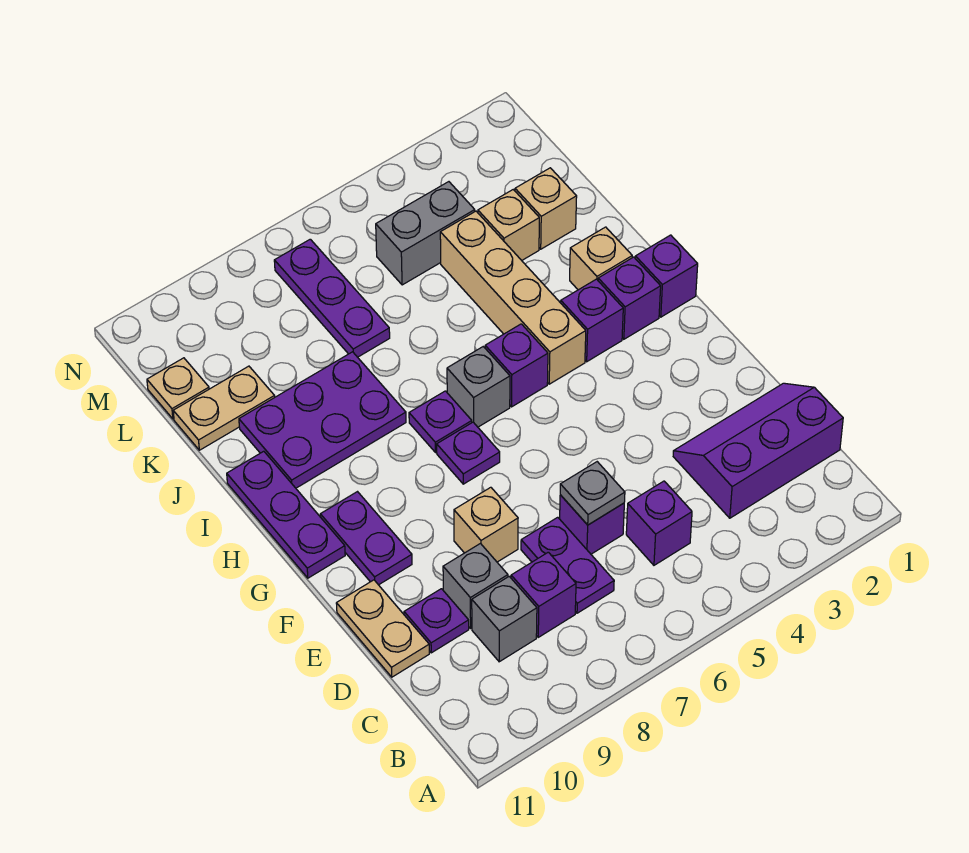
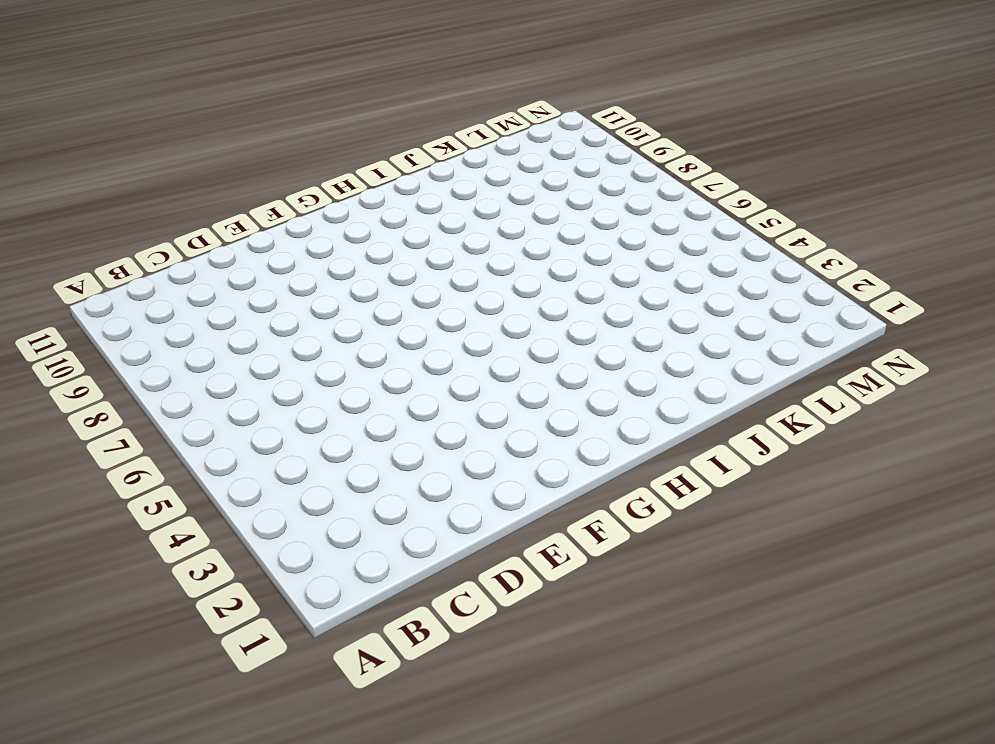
none -> purple 2x3 slope [673,383,843,518]
none -> purple 1x1 brick [626,481,692,565]
none -> purple 1x2 plate [521,517,614,613]

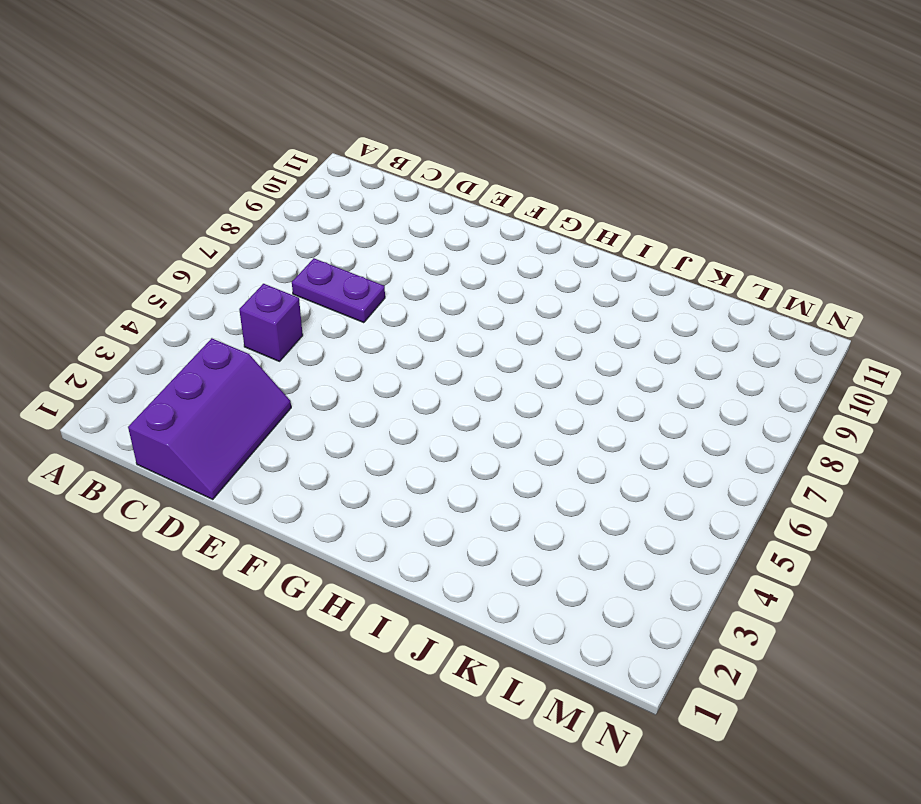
none -> purple 1x1 brick [511,552,576,637]
none -> grey 1x1 brick [472,576,537,662]
none -> purple 1x1 brick [560,495,624,554]

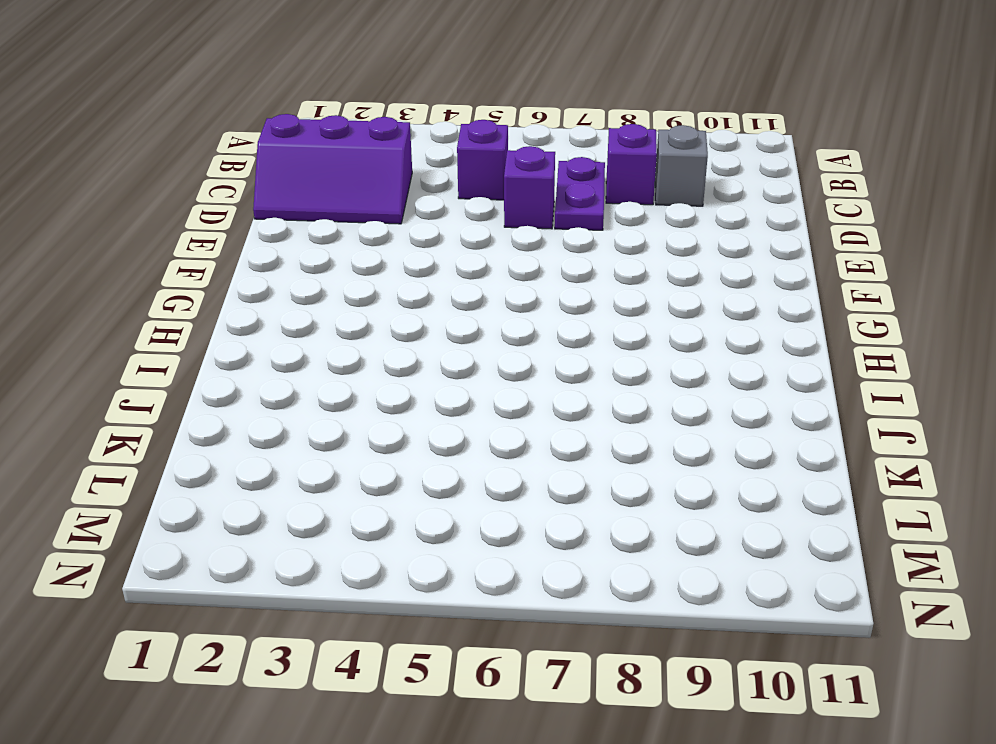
none -> grey 1x1 brick [443,544,508,628]
none -> purple 1x1 plate [404,589,469,653]
none -> tan 1x2 plate [336,580,429,677]

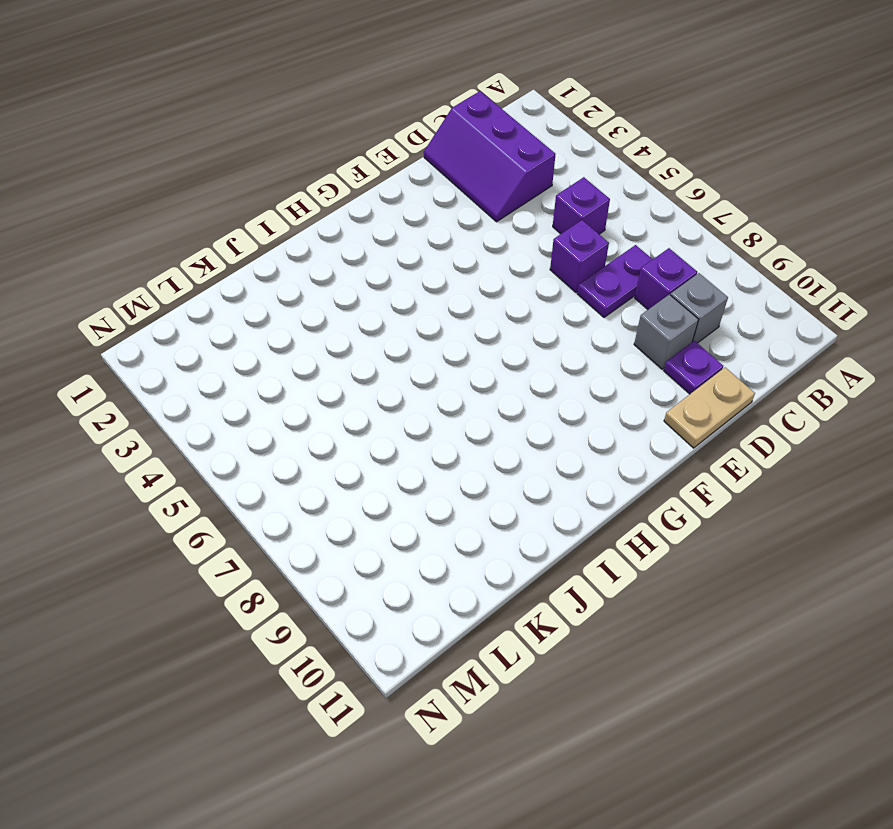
none -> tan 1x1 brick [454,487,518,562]
none -> purple 1x2 plate [320,492,412,585]
none -> purple 1x1 plate [437,422,500,484]

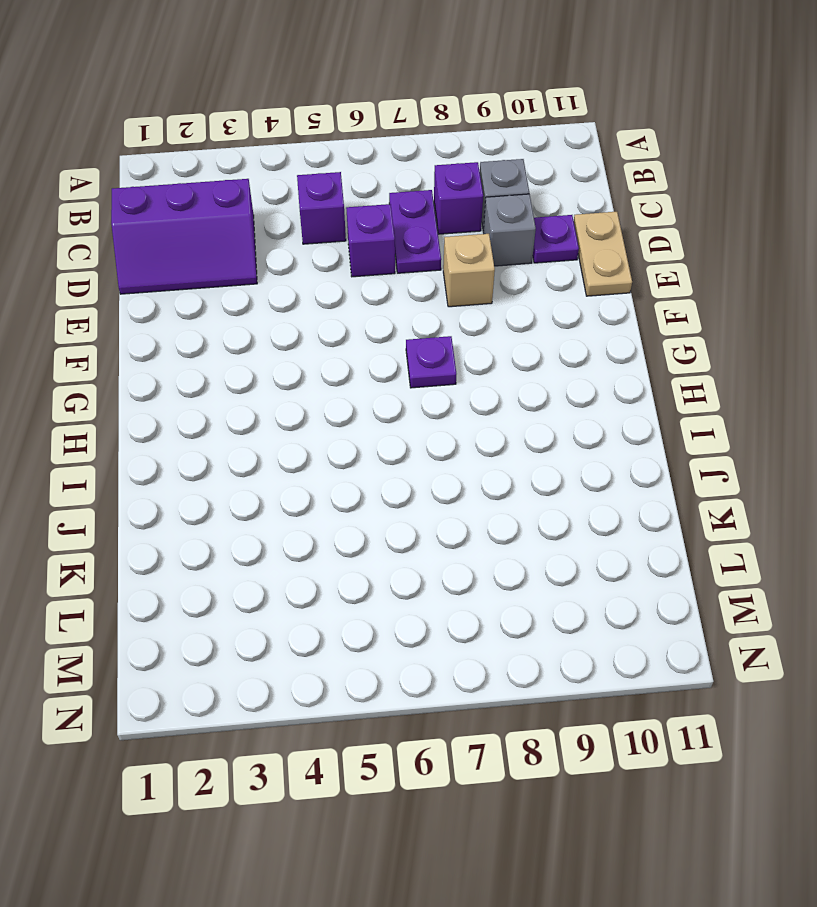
none -> purple 1x2 plate [320,492,412,585]
none -> purple 1x3 plate [227,451,345,578]
none -> purple 1x1 brick [635,235,698,317]

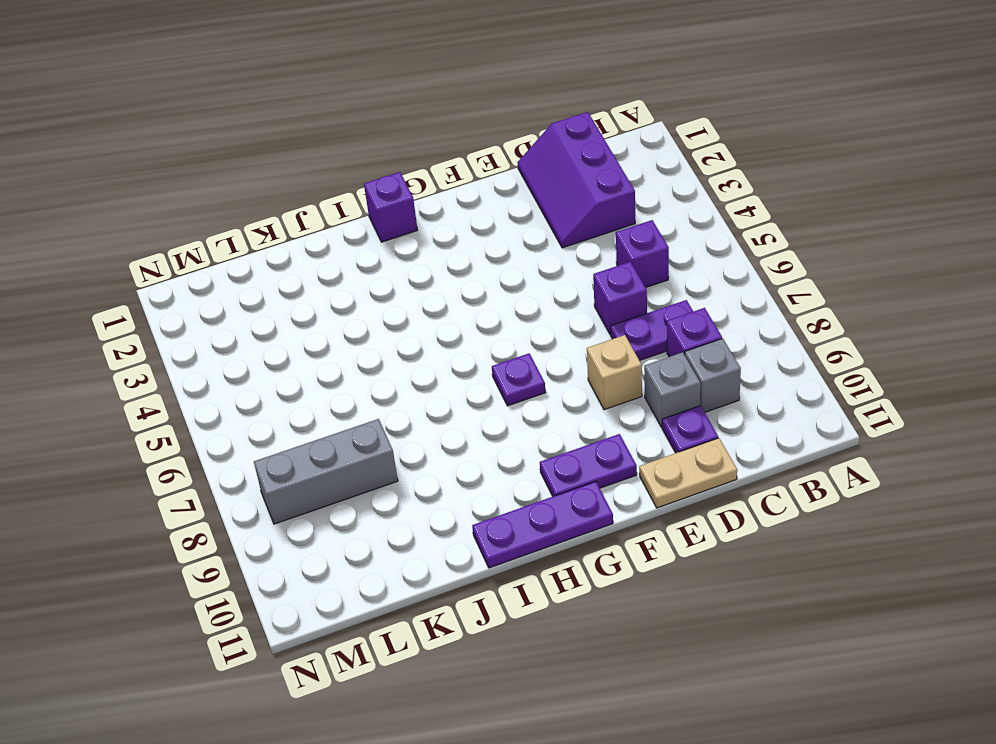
grey 1x3 brick [254,419,398,524] -> none
none -> purple 1x1 brick [598,257,661,339]
none -> purple 1x1 brick [561,279,623,362]
none -> tan 1x4 brick [440,211,586,384]

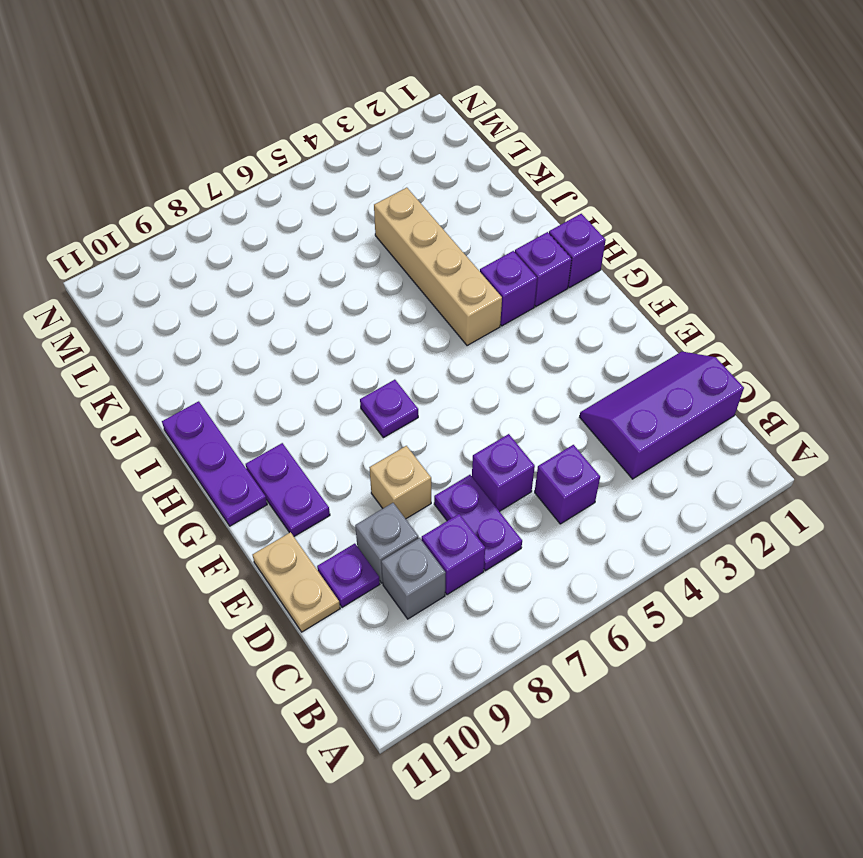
none -> purple 1x1 brick [485,324,548,407]
none -> grey 1x1 brick [447,347,510,427]
none -> purple 1x1 plate [409,391,472,452]

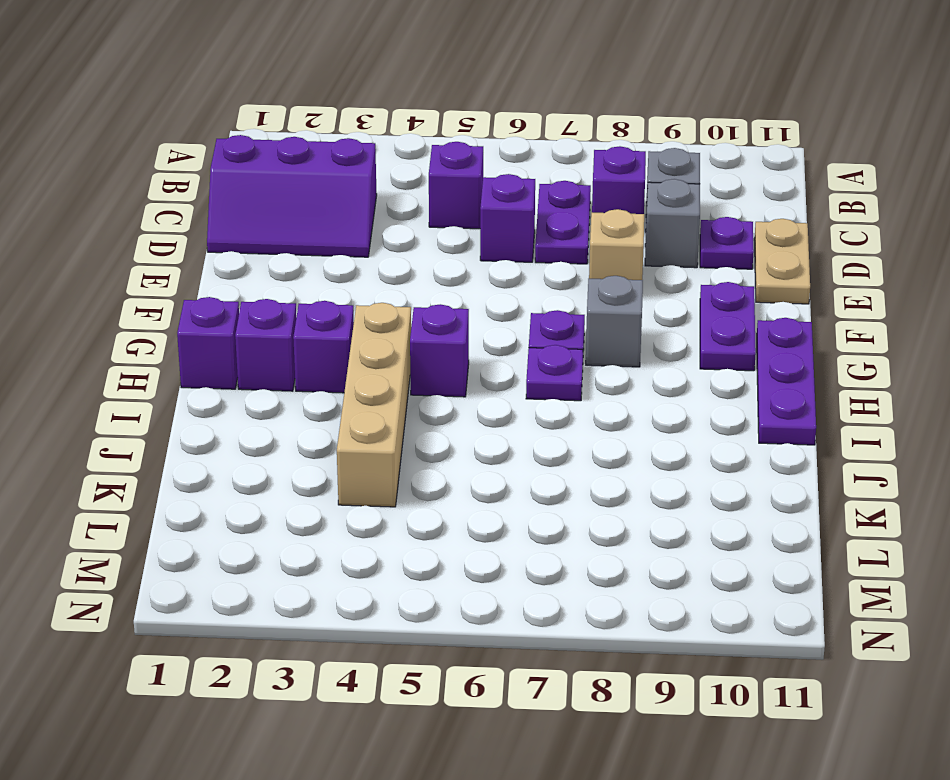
grey 1x1 brick [586,276,643,367] -> grey 1x1 brick moved to [447,347,510,427]
none -> tan 1x1 brick [570,227,632,290]
none -> purple 2x3 plate [239,352,406,488]
none -> tan 1x1 brick [515,168,577,249]

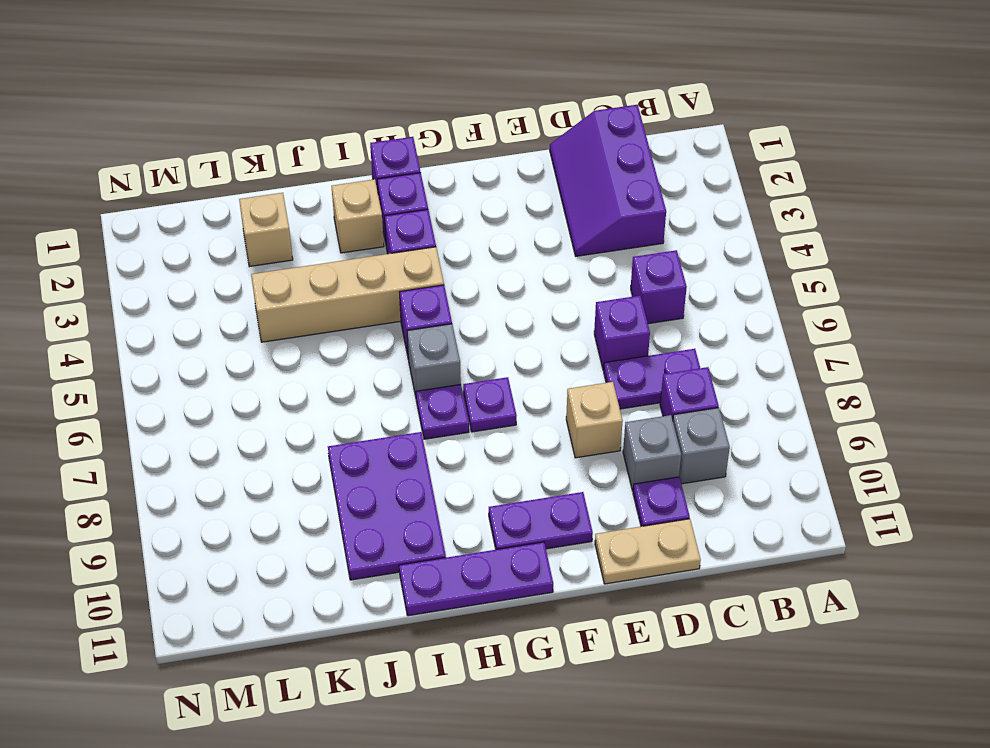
none -> tan 1x1 brick [478,190,539,260]
none -> purple 1x3 plate [274,239,390,357]
none -> tan 1x2 plate [173,366,275,450]

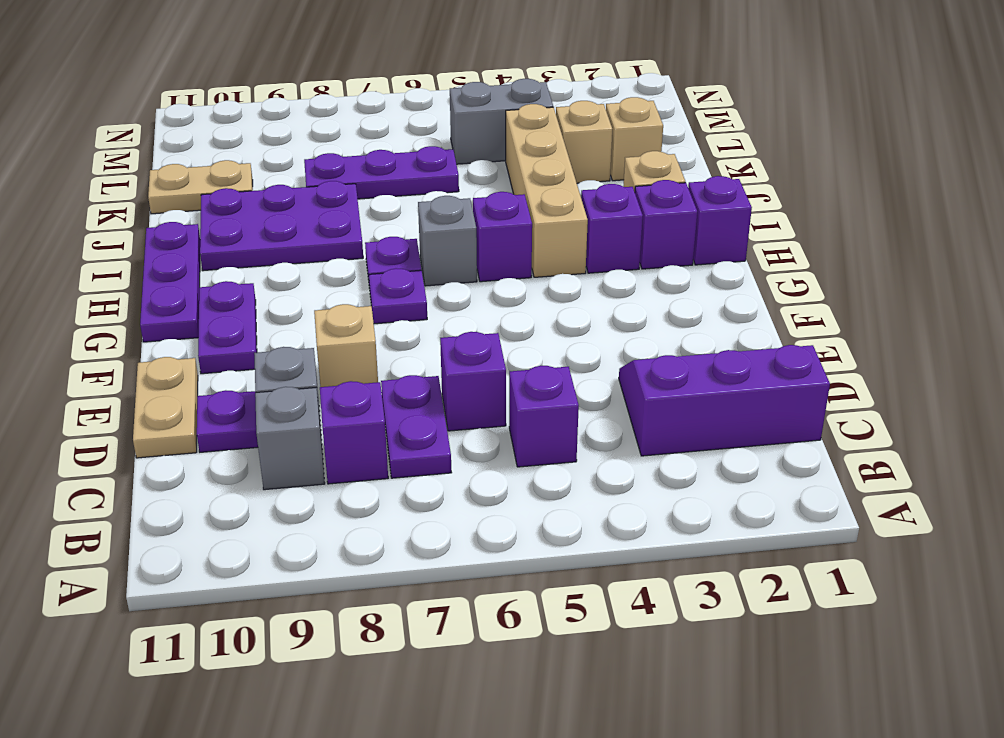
purple 1x3 plate [304,146,459,199] -> purple 1x3 plate turned to [274,239,390,357]
none -> tan 1x1 plate [147,358,209,419]
none -> grey 1x1 plate [560,462,625,525]

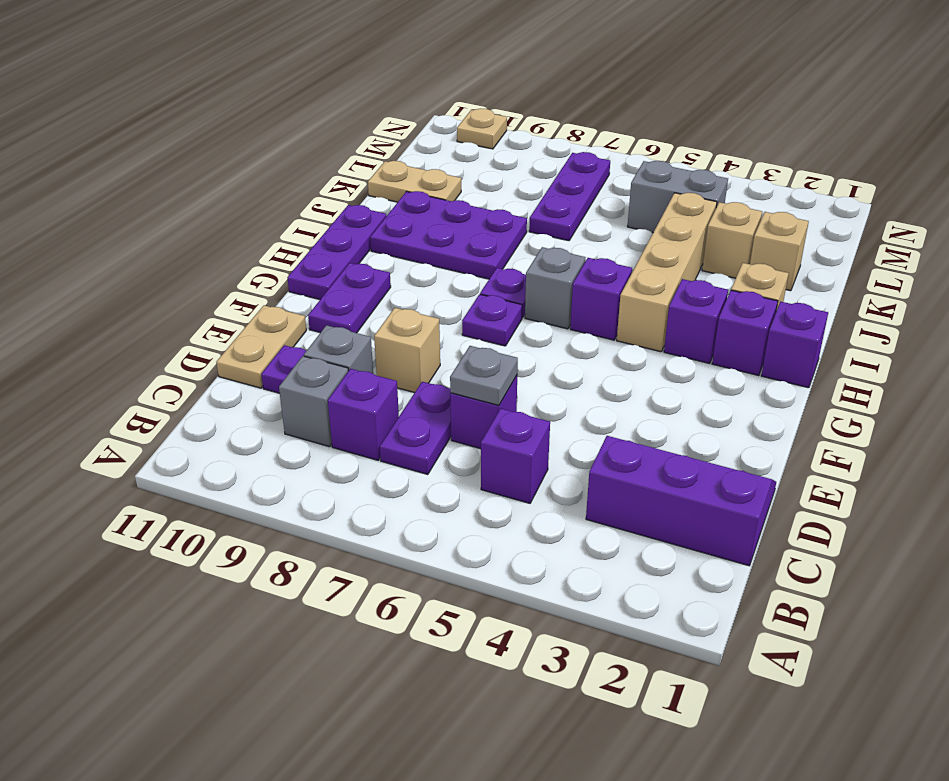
tan 1x1 plate [457,109,507,149] -> tan 1x1 plate moved to [147,358,209,419]

